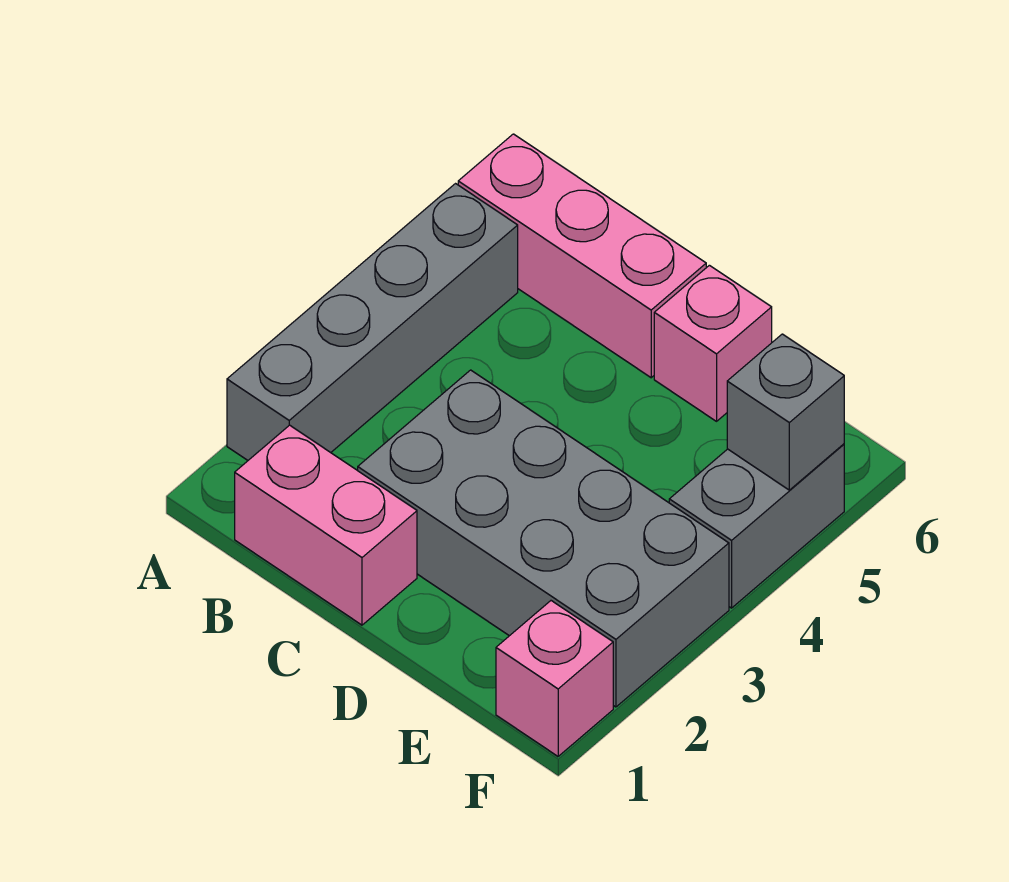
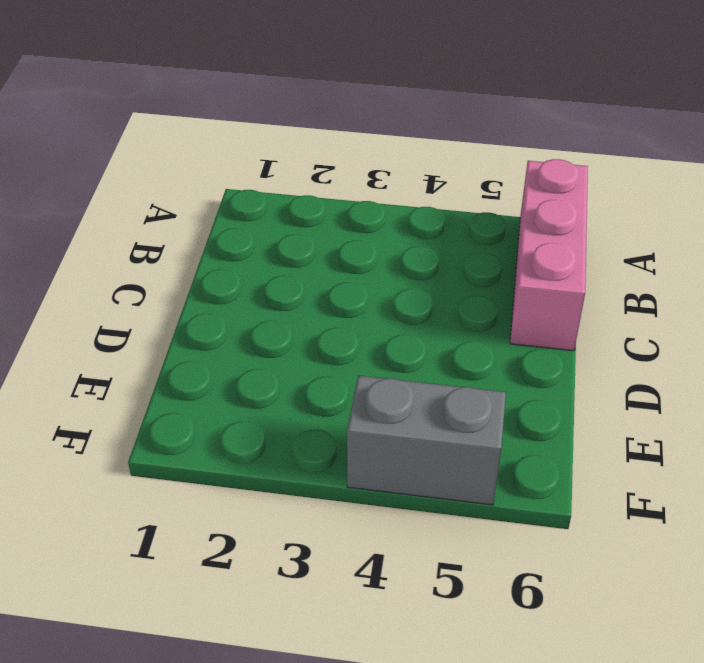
none -> grey 1x4 brick [227,184,518,460]
none -> pink 1x2 brick [235,425,417,625]

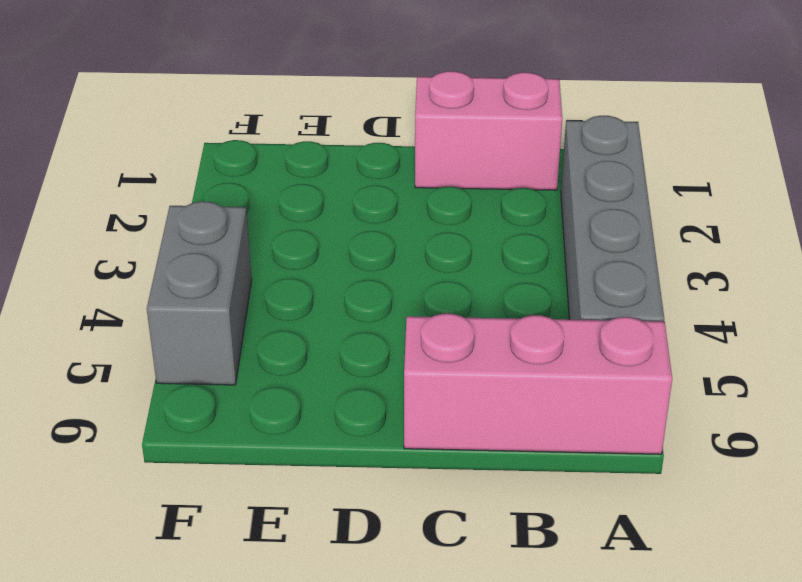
none -> grey 2x4 brick [358,370,729,707]
none -> pink 1x1 brick [654,265,772,421]

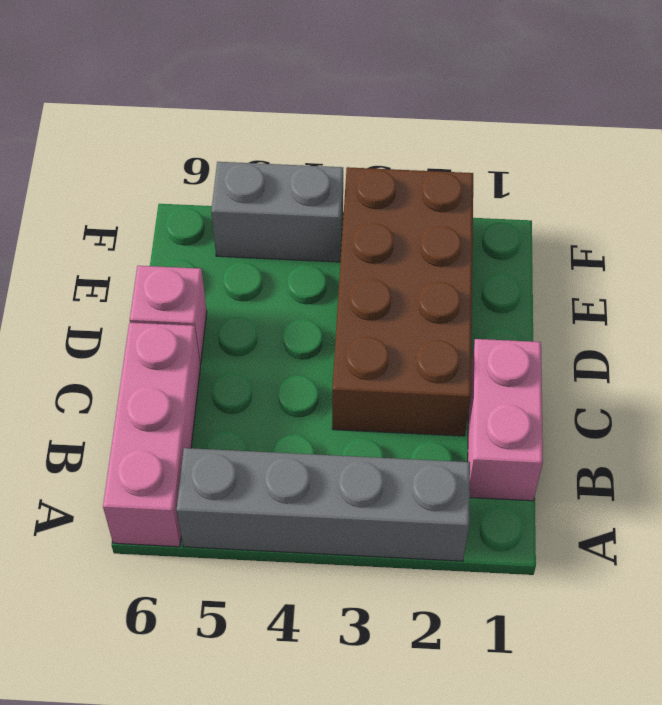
brown 2x4 brick [332,167,473,436] -> grey 2x4 brick [358,370,729,707]
none -> pink 1x1 brick [496,601,613,756]
none -> grey 1x1 brick [727,334,844,490]

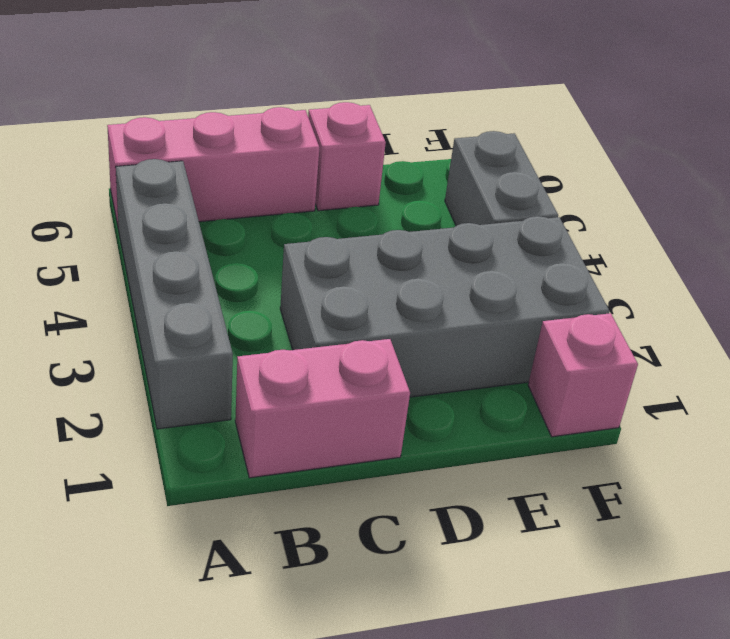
none -> grey 1x1 brick [727,334,844,490]

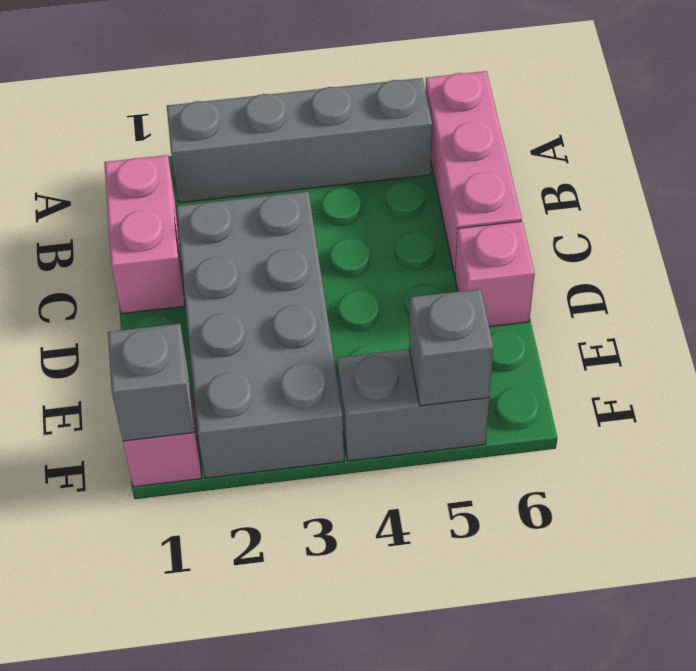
grey 1x1 brick [108,324,194,441] -> none

